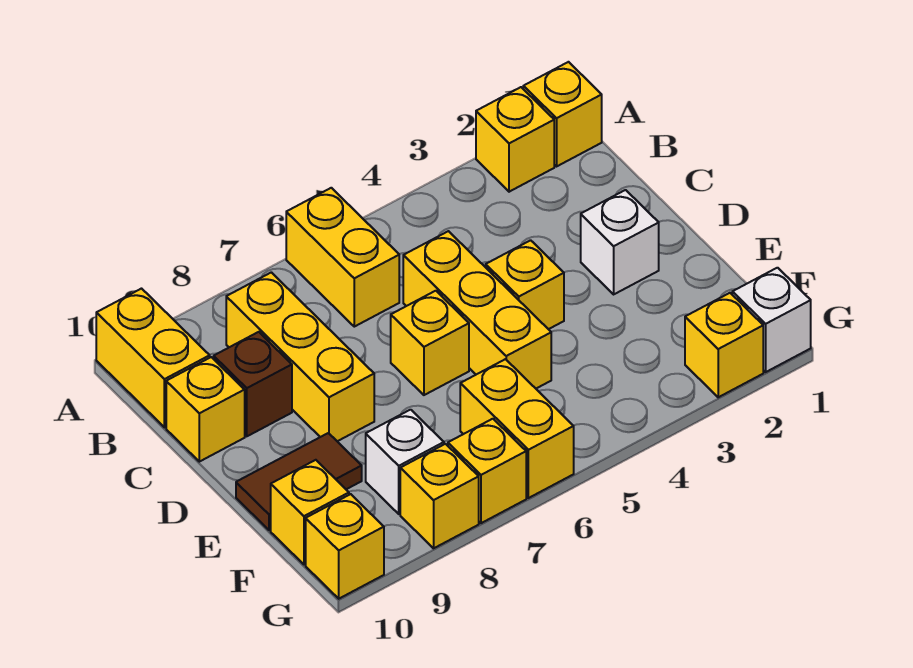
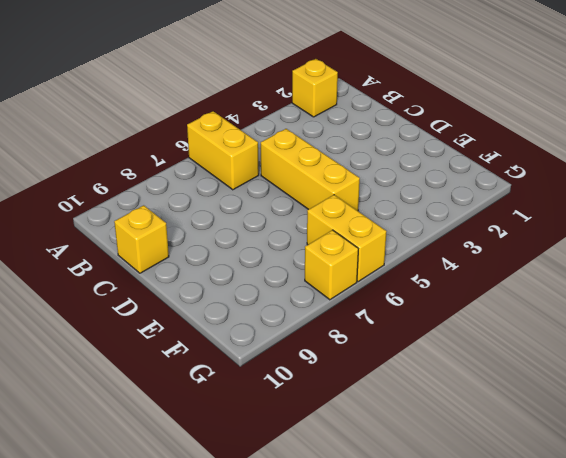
none -> yellow 1x1 brick [523,62,602,166]
none -> yellow 1x2 brick [96,289,210,427]
none -> yellow 1x3 brick [226,272,374,441]

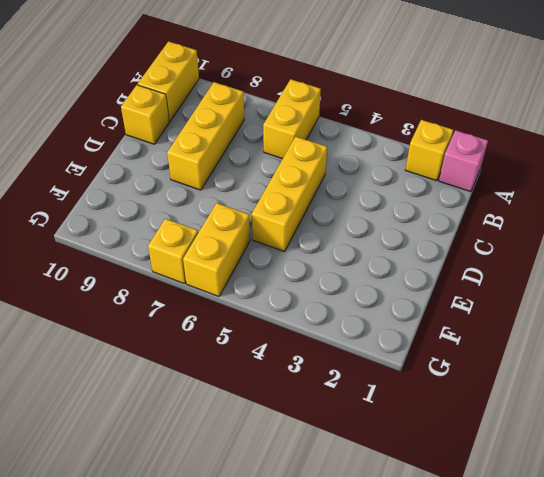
pink 1x1 brick [439,130,488,192] -> yellow 1x1 brick [523,62,602,166]
none -> brown 1x1 brick [214,332,292,436]
none -> white 1x1 brick [581,190,659,294]
none -> yellow 1x1 brick [486,240,564,329]

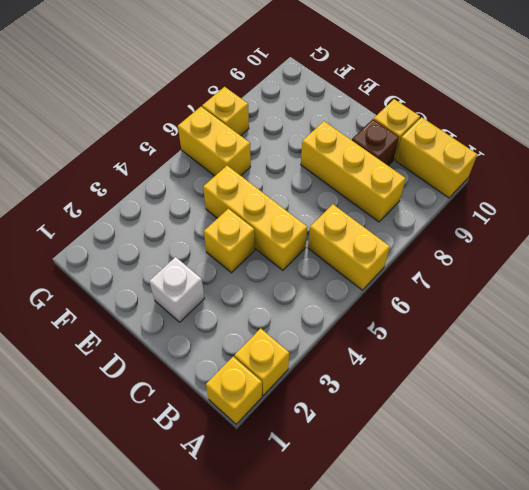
none -> yellow 1x1 brick [391,291,469,395]
none -> brown 1x2 tile [236,433,362,530]
none -> white 1x1 brick [366,410,444,514]

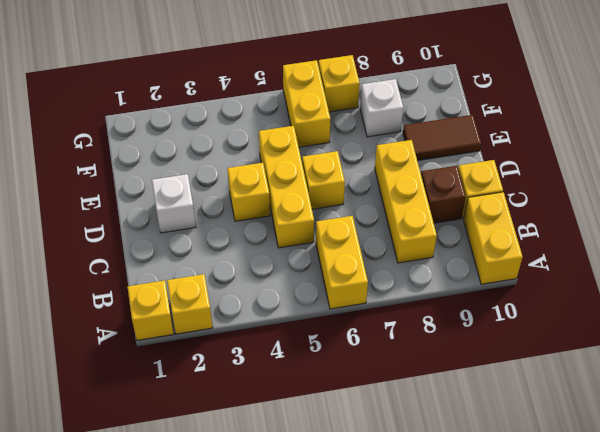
none -> yellow 1x1 brick [271,460,349,564]
none -> white 1x1 brick [732,268,811,372]
none -> yellow 1x1 brick [685,293,763,397]

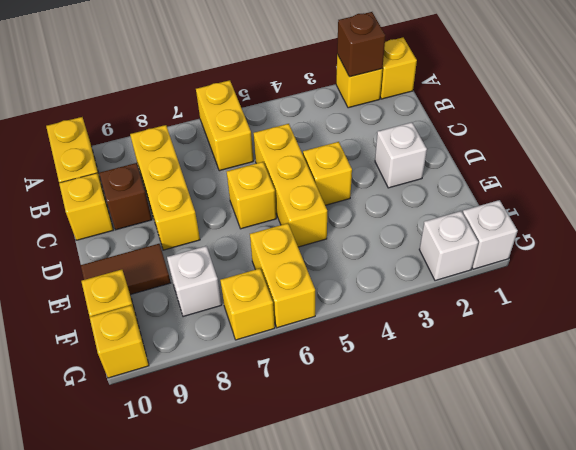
brown 1x1 brick [337,12,385,77] -> none
white 1x1 brick [419,211,478,281] -> yellow 1x1 brick [685,293,763,397]
none -> yellow 1x1 brick [400,444,479,548]

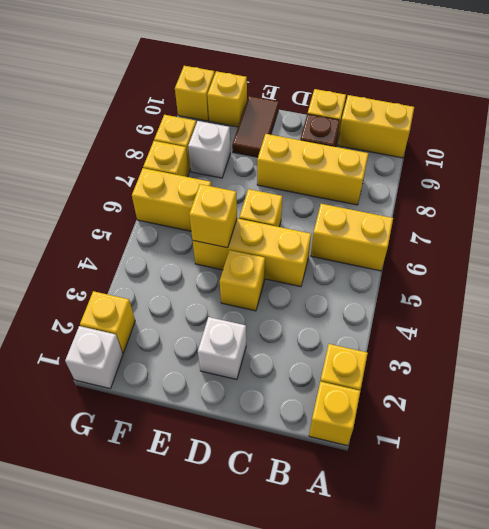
yellow 1x1 brick [189,184,237,248] -> none

